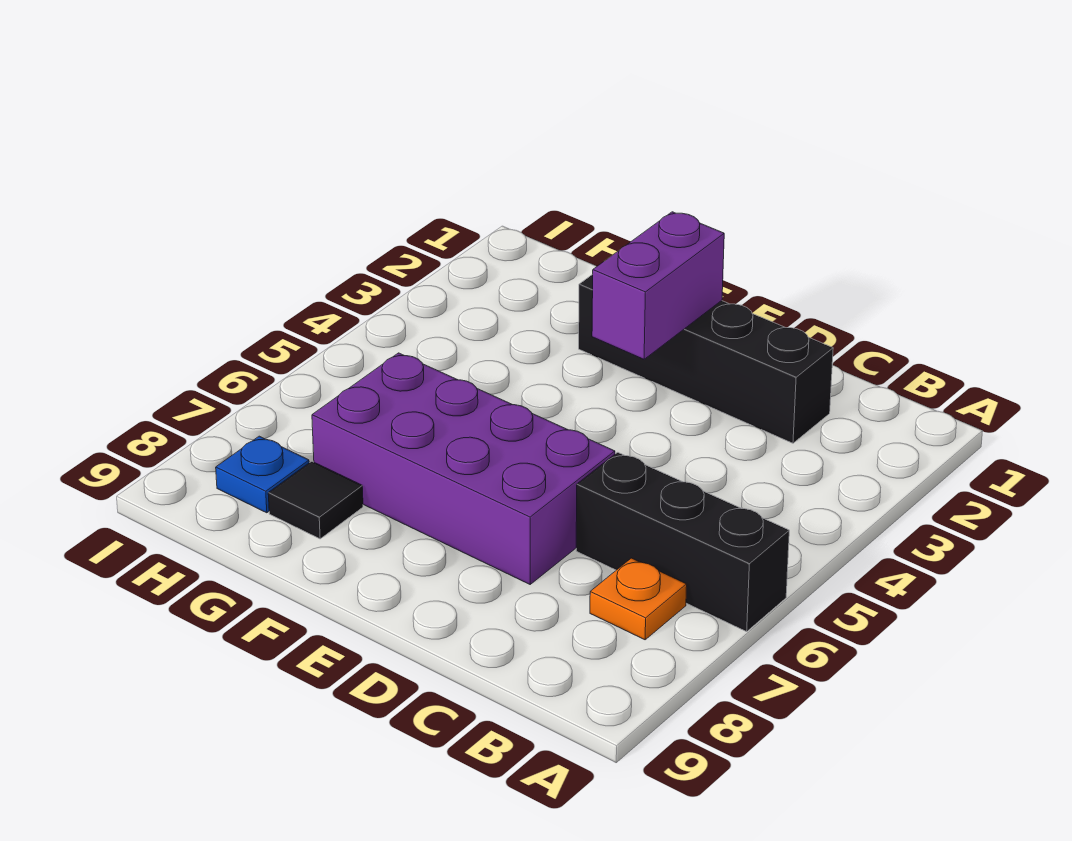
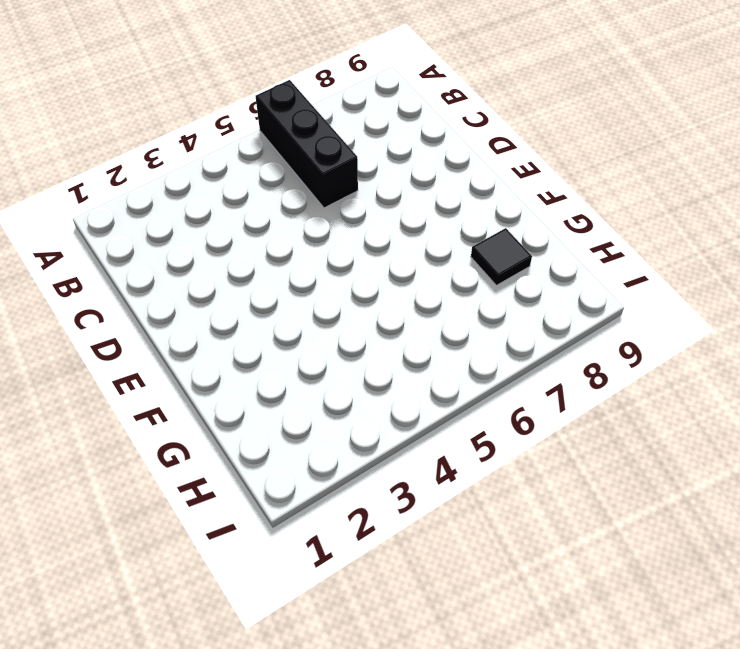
none -> orange 1x1 plate [590,558,687,640]
none -> black 1x4 brick [579,274,833,443]

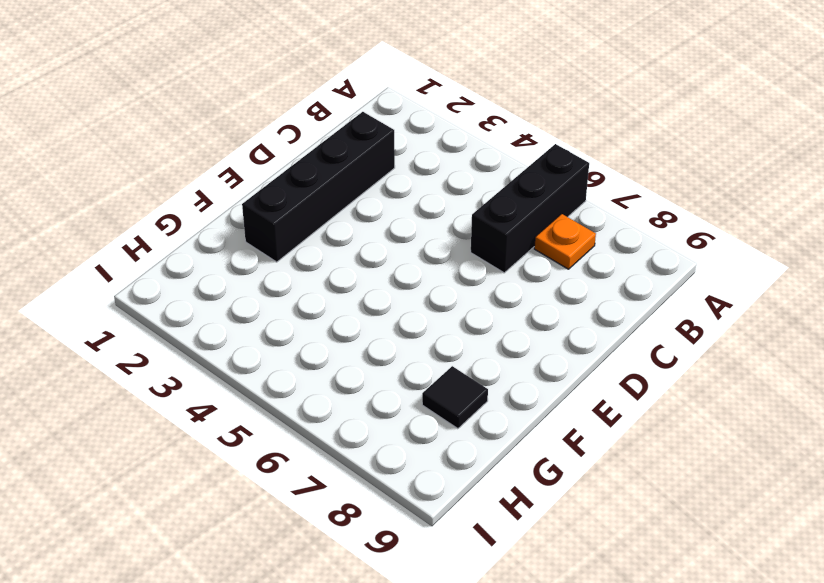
none -> purple 2x4 brick [312,353,615,584]
none -> blue 1x1 plate [216,436,309,513]

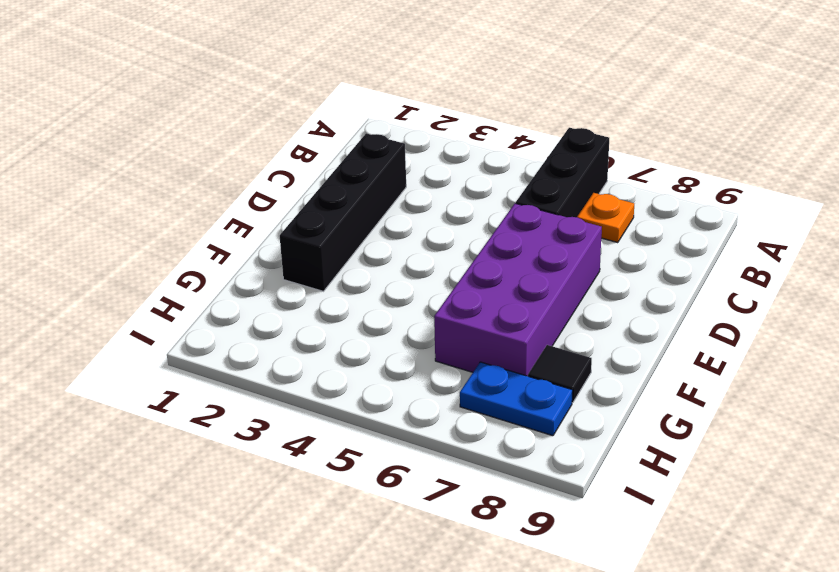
blue 1x2 plate [460,362,573,436] -> blue 1x1 plate [216,436,309,513]
none -> purple 1x2 brick [592,212,724,359]

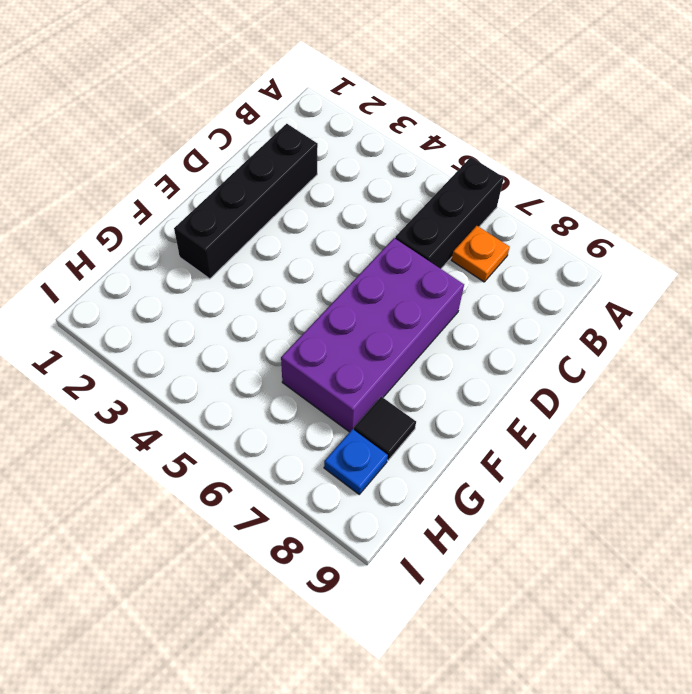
none -> purple 1x2 brick [592,212,724,359]

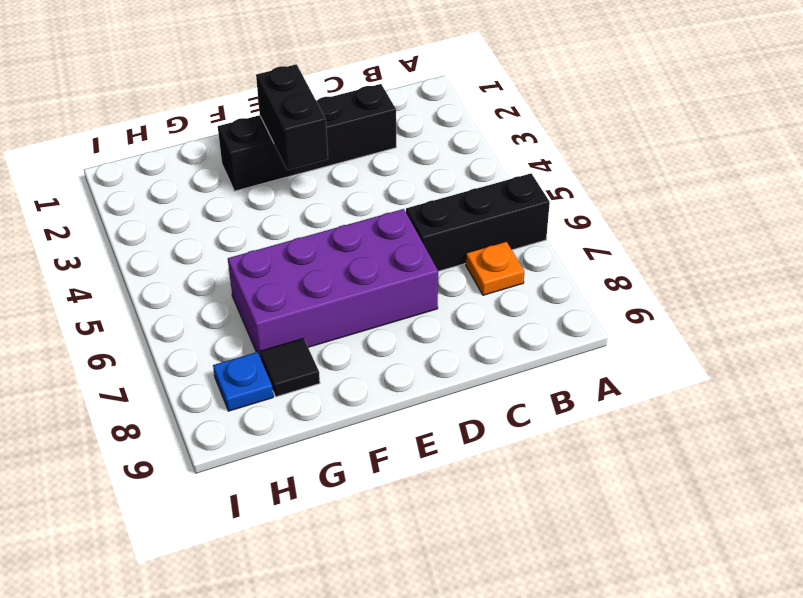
black 1x2 brick [256,64,328,170] -> purple 1x2 brick [592,212,724,359]

